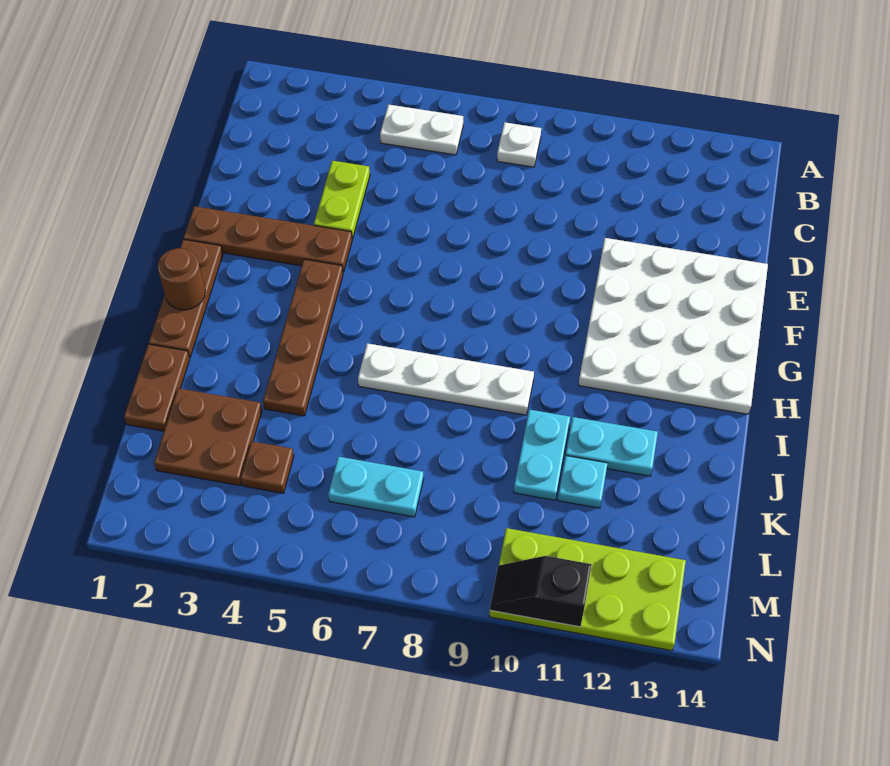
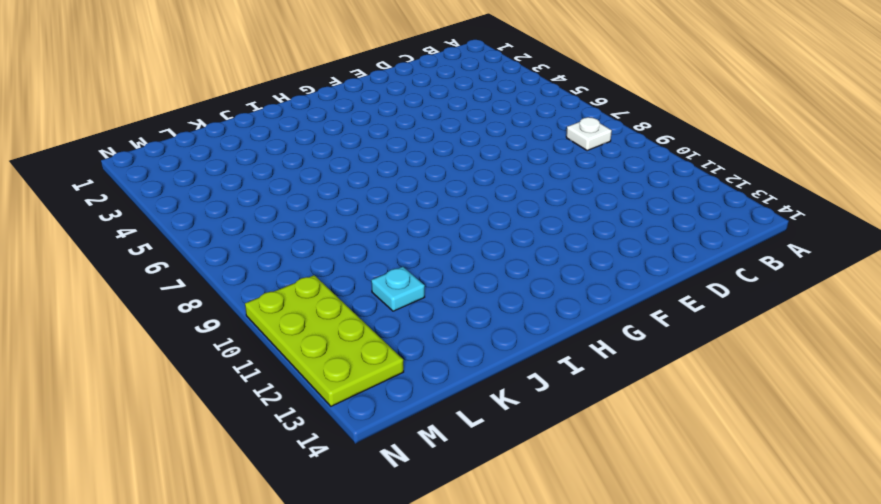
none -> white 1x2 plate [380,104,463,155]
none -> lime 1x2 plate [314,161,370,239]
none -> white 4x4 plate [579,238,768,414]

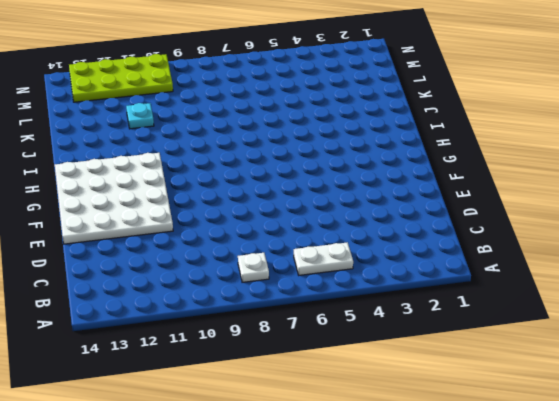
none -> lime 1x2 plate [314,161,370,239]
none -> brown 1x4 plate [184,206,352,272]
none -> brown 1x3 plate [149,239,223,357]

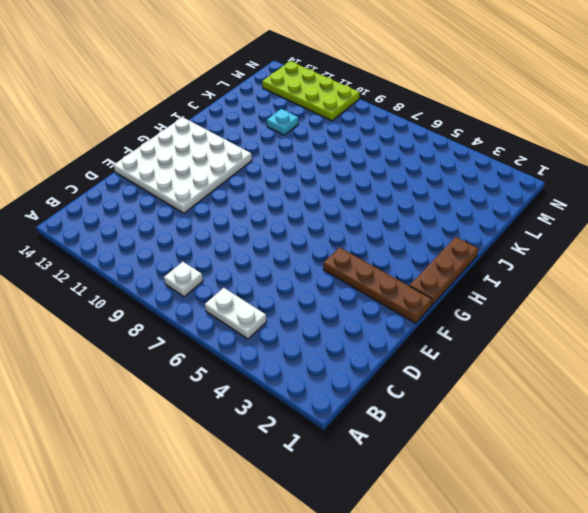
none -> lime 1x2 plate [314,161,370,239]
none -> brown 1x4 plate [263,259,343,416]
none -> white 1x4 plate [358,343,534,415]

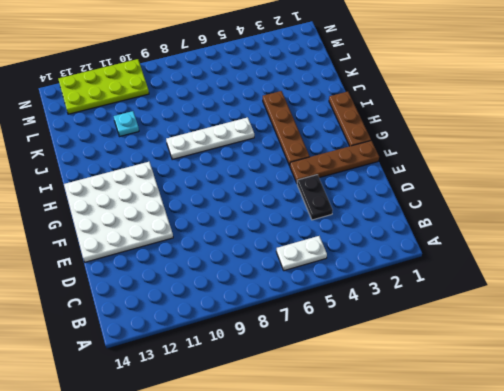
black 1x2 plate [297,175,333,220] -> lime 1x2 plate [314,161,370,239]
none -> white 1x1 plate [497,122,541,167]
none -> brown 1x2 plate [124,344,190,431]
none -> cyan 1x2 plate [514,409,570,500]

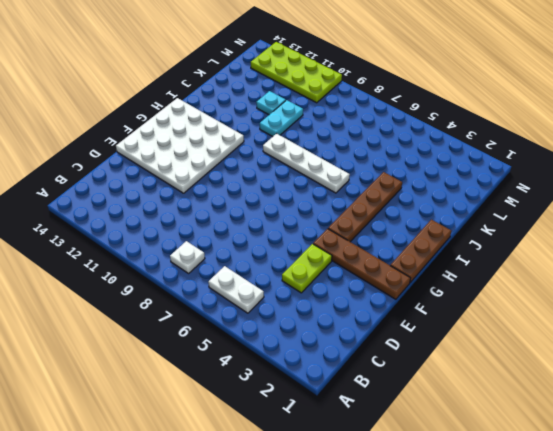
none -> brown 1x2 plate [124,344,190,431]
none -> cyan 1x2 plate [566,417,658,476]
none -> brown 2x2 plate [154,388,262,486]

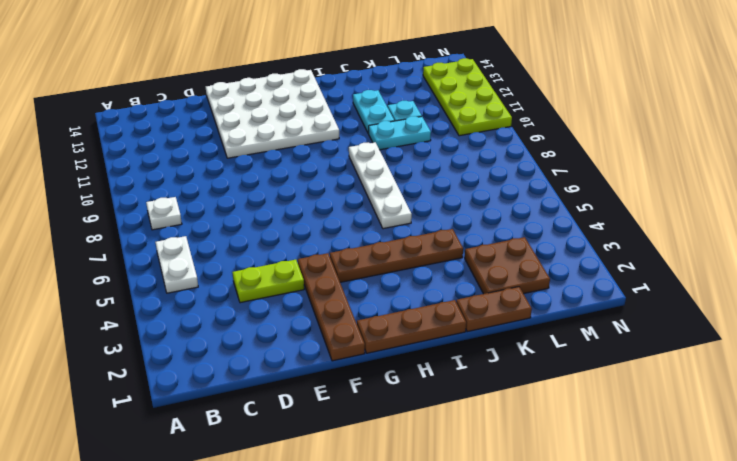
none -> brown 1x1 plate [241,441,294,493]
none -> cyan 1x2 plate [328,457,424,517]
none -> brown 1x1 round brick [157,248,205,310]

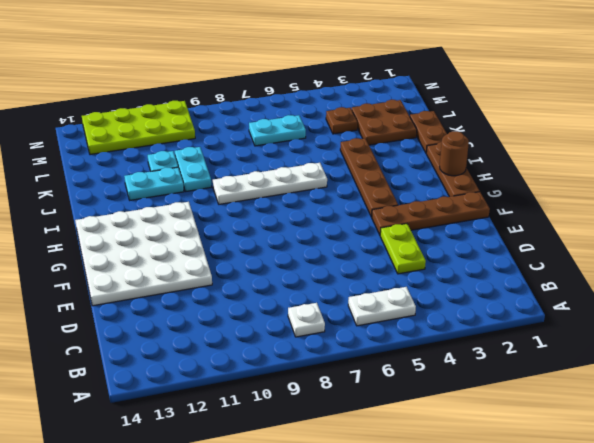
none -> black 1x2 slope [490,556,592,627]

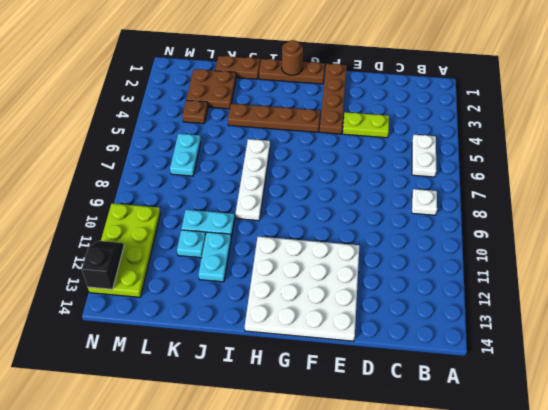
black 1x2 slope [82,241,124,289] -> black 1x2 slope moved to [490,556,592,627]

